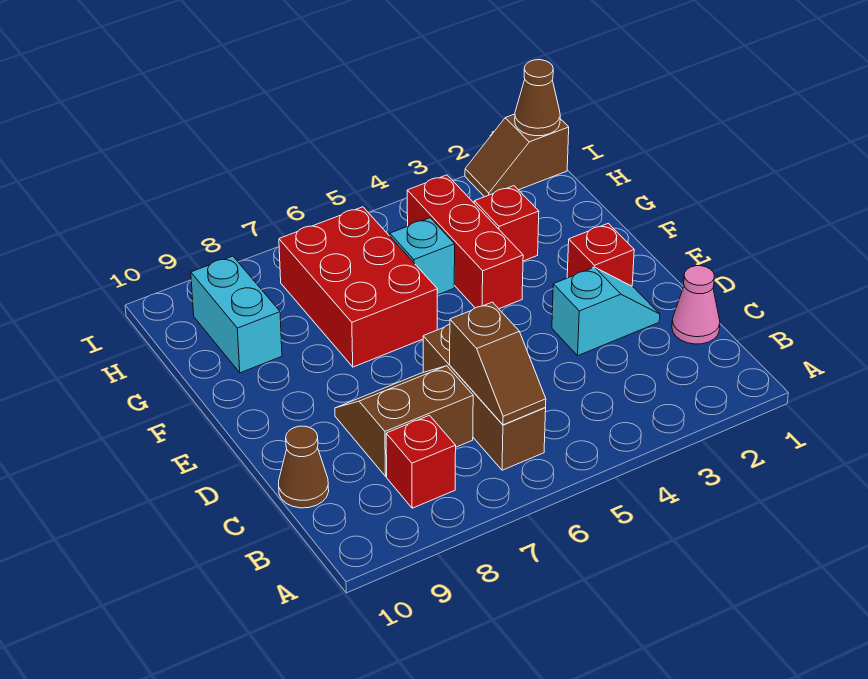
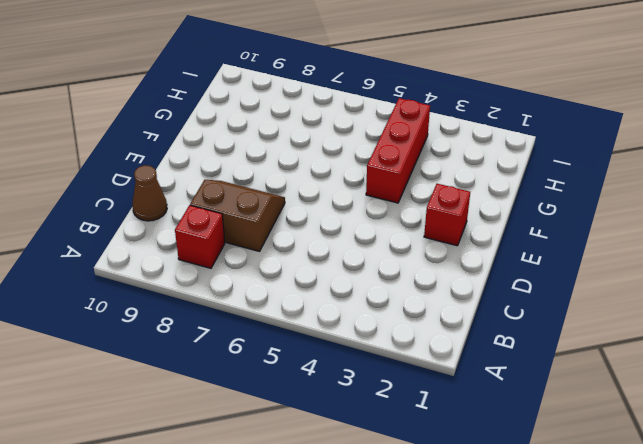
none -> brown 1x3 brick [423,324,546,470]
none -> pink 1x1 cone [672,266,720,344]
none -> cyan 1x2 slope [552,267,660,355]

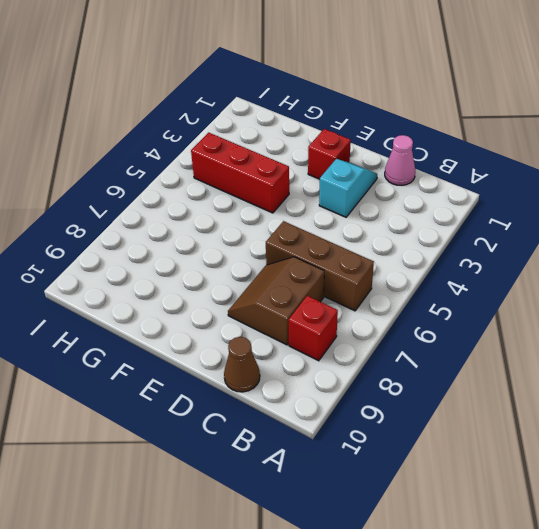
none -> red 2x3 brick [279,207,437,367]
none -> red 1x1 brick [474,186,539,261]
none -> cyan 1x1 brick [390,218,455,295]

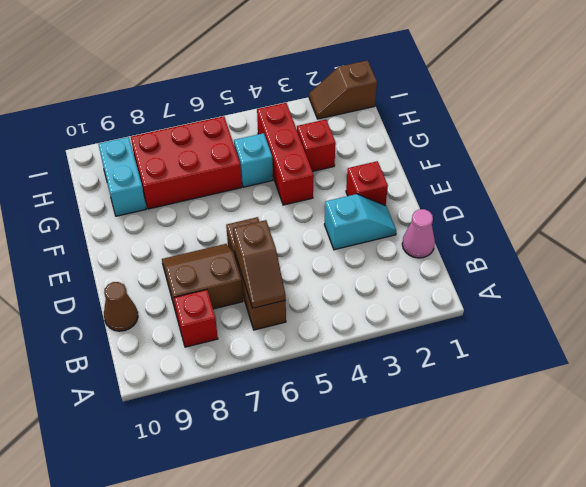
red 2x3 brick [131,116,242,209] -> red 2x3 brick turned to [279,207,437,367]
none -> brown 1x1 cone [515,60,560,136]

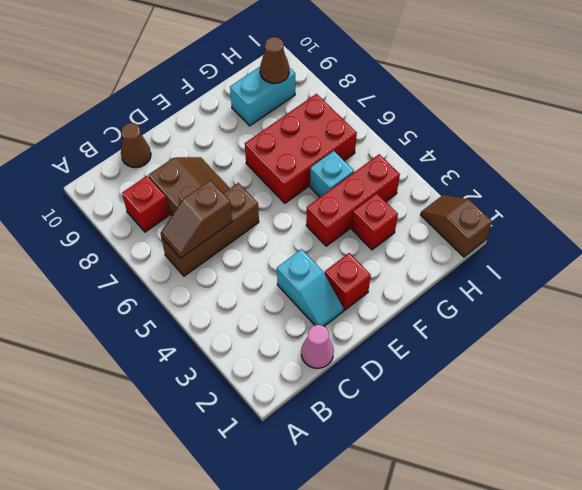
brown 1x1 cone [260,37,289,83] -> brown 1x1 cone moved to [515,60,560,136]

